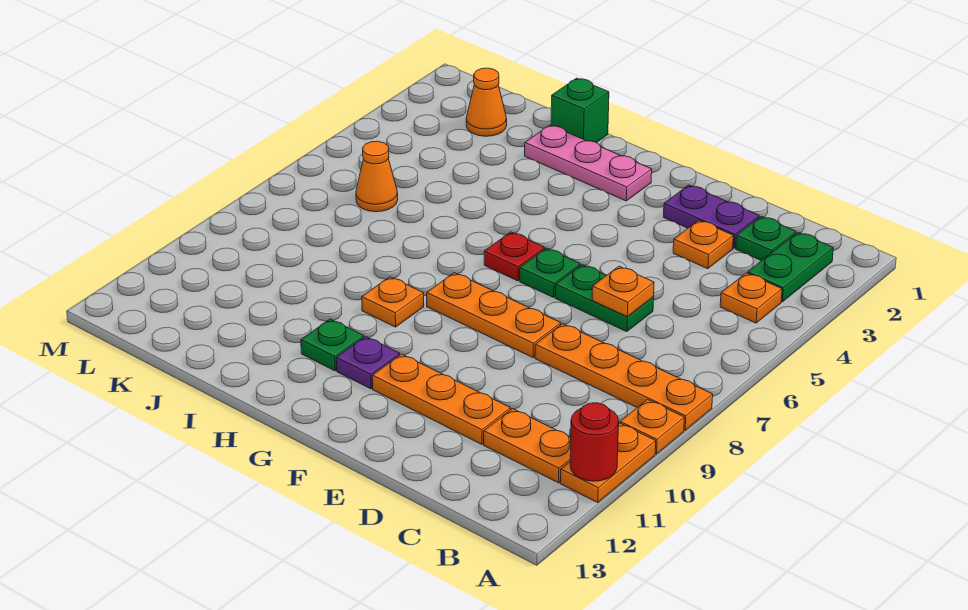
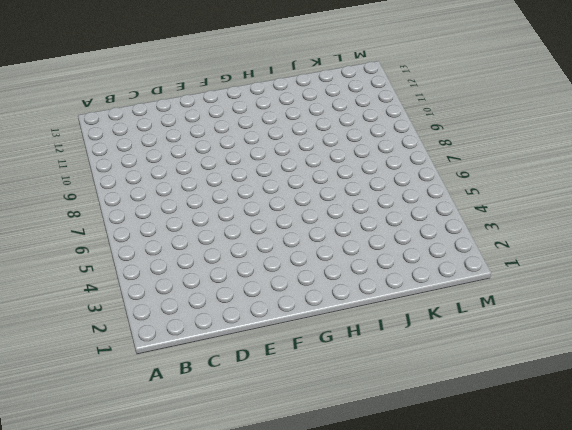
none -> orange 1x4 plate [535,324,713,430]
none -> orange 1x1 plate [620,400,684,454]
none -> orange 1x2 plate [560,423,656,503]

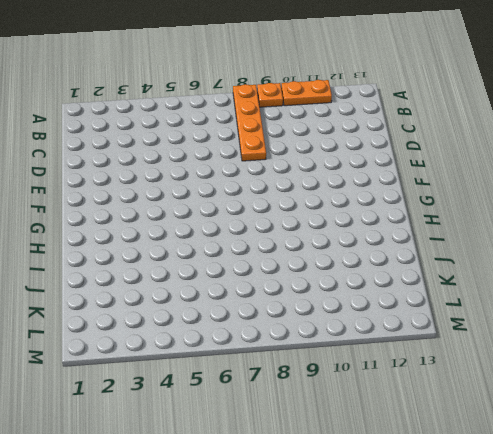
none -> green 1x2 plate [747,232,833,302]
none -> orange 1x1 plate [720,273,782,323]
none -> orange 1x2 plate [484,409,571,483]

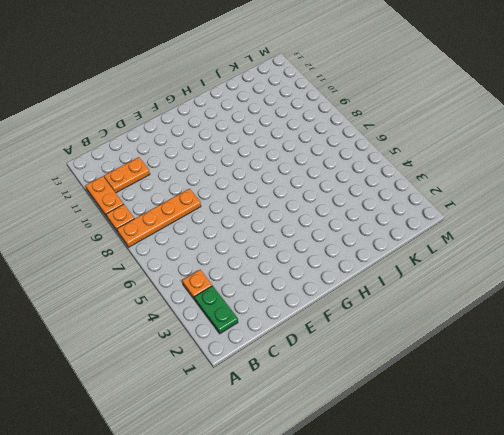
none -> green 1x1 plate [736,216,796,261]
none -> purple 1x2 plate [664,185,759,248]
none -> orange 1x1 plate [673,220,733,269]

